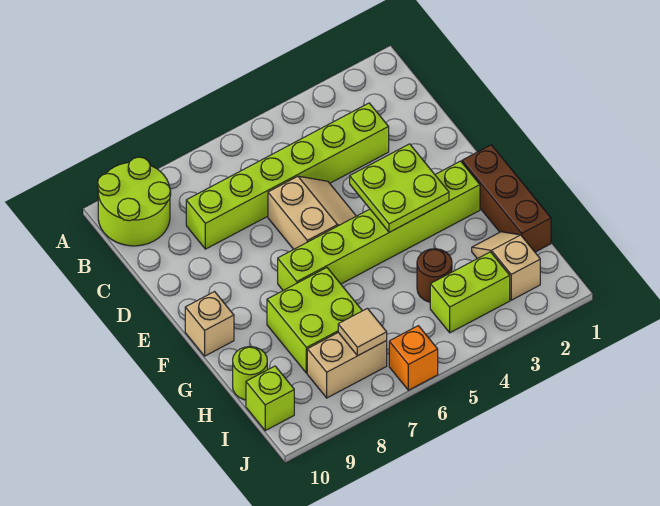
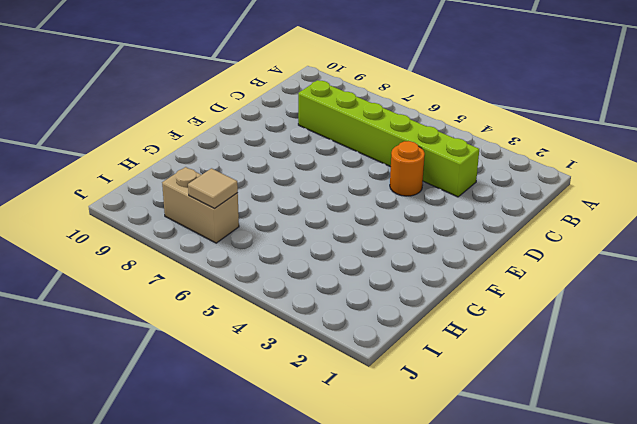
orange 1x1 round brick [390,141,425,196] -> none
none -> lime 2x2 round brick [98,157,171,246]
none -> tan 2x2 slope [268,176,356,249]
none -> brown 1x3 brick [462,145,551,252]

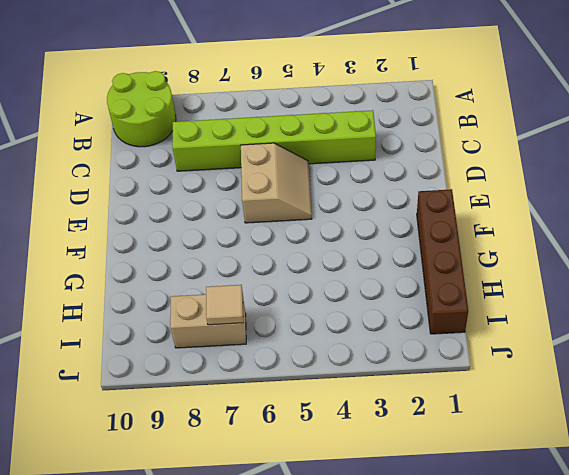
brown 1x4 brick [417,189,468,334] -> brown 1x3 brick [462,145,551,252]
none -> lime 1x6 brick [278,161,480,290]
none -> tan 1x1 brick [185,292,234,356]
none -> lime 2x2 brick [267,268,362,373]

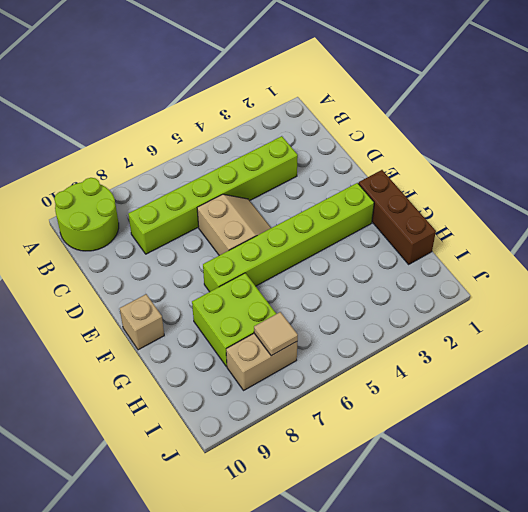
none -> tan 1x2 slope [472,232,540,300]
none -> brown 1x1 round brick [417,249,452,302]
none -> lime 1x1 round brick [233,347,267,400]

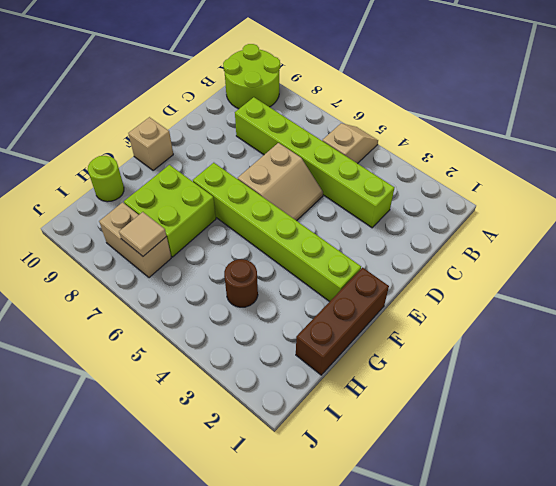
tan 1x2 slope [322,123,378,164] -> tan 1x2 slope moved to [472,232,540,300]
none -> lime 1x2 brick [430,252,510,333]
none -> lime 1x1 brick [246,366,294,431]
none -> orange 1x1 brick [389,326,438,390]

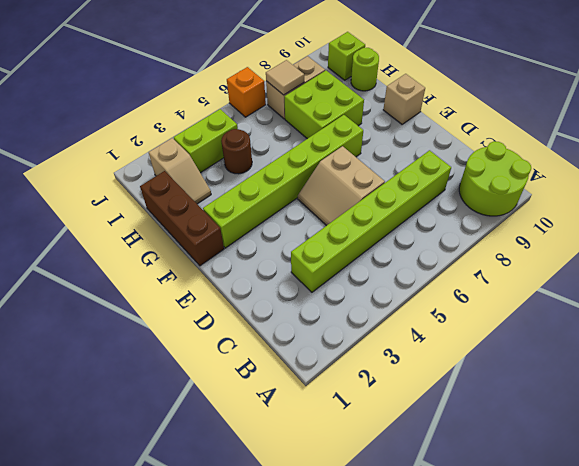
none -> lime 2x2 plate [350,144,449,232]

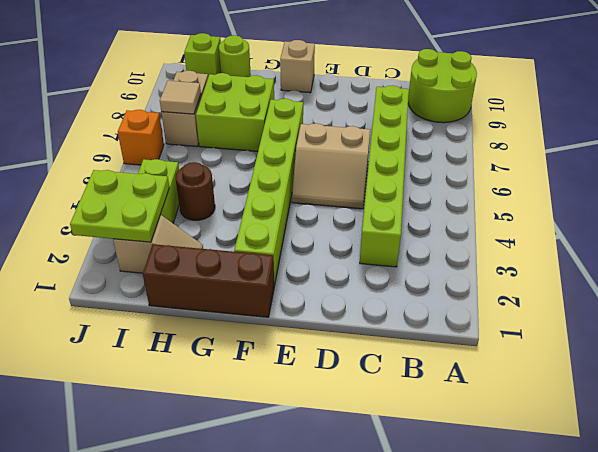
lime 2x2 plate [70,170,169,242] -> lime 2x2 plate moved to [350,144,449,232]

